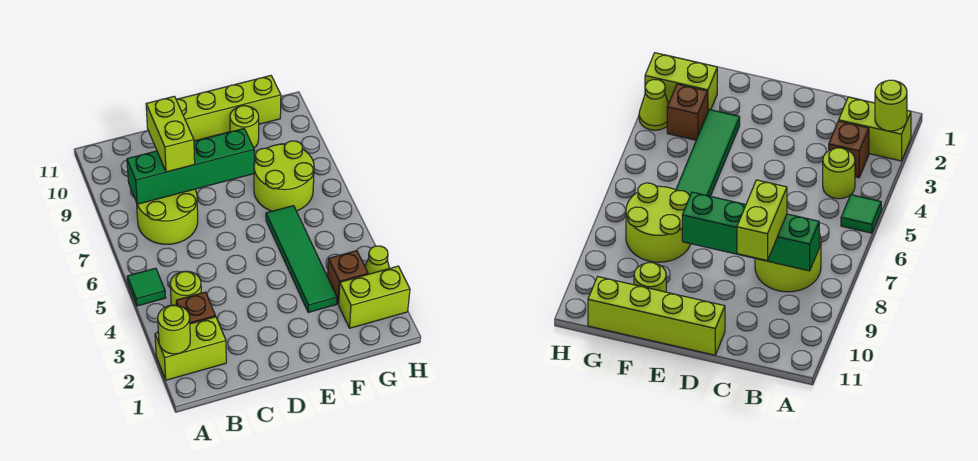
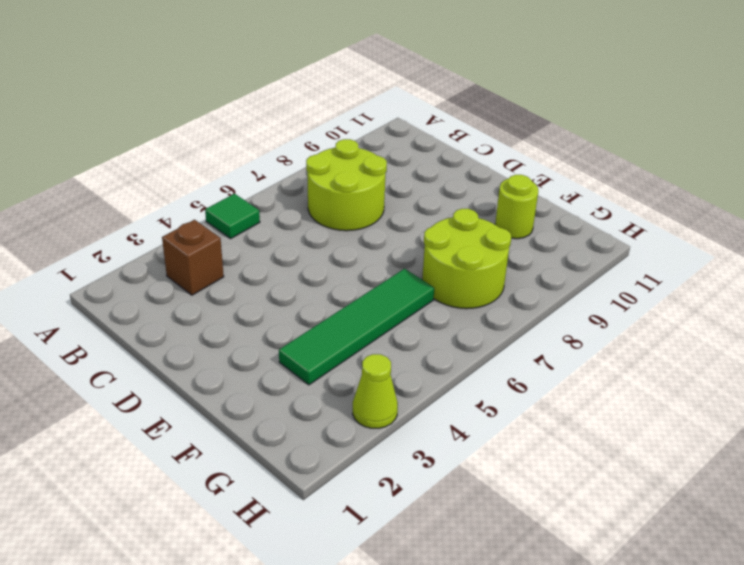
none -> lime 1x2 brick [155,317,226,380]
none -> lime 1x1 round brick [170,271,201,305]
none -> lime 1x4 brick [176,76,281,141]

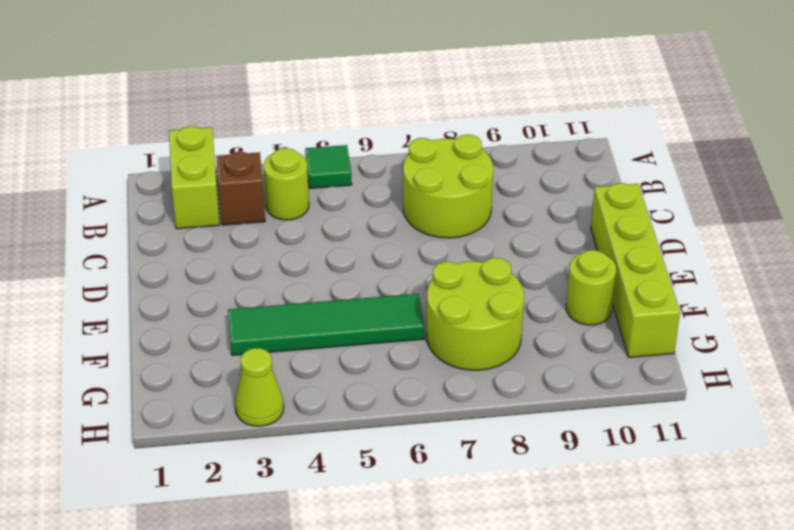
none -> lime 1x2 brick [339,266,410,328]
none -> brown 1x1 brick [328,251,368,304]
none -> lime 1x1 round brick [158,305,190,354]

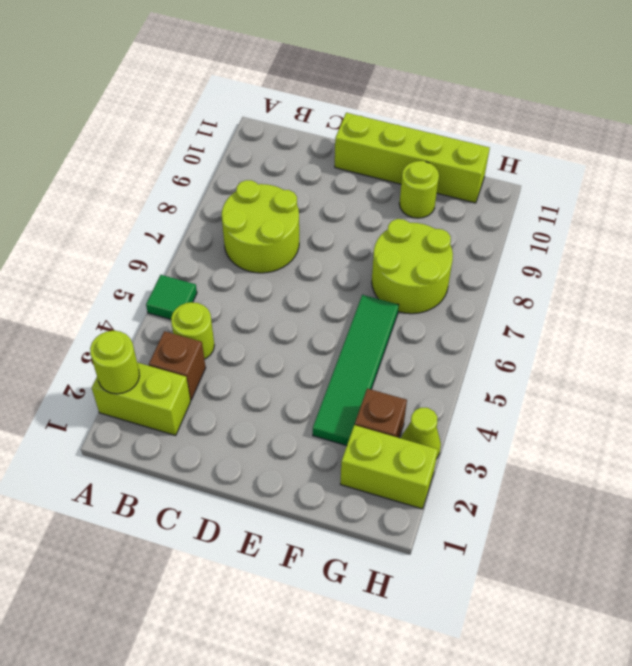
none -> green 1x4 brick [127,129,254,204]
none -> lime 1x2 brick [146,96,195,172]

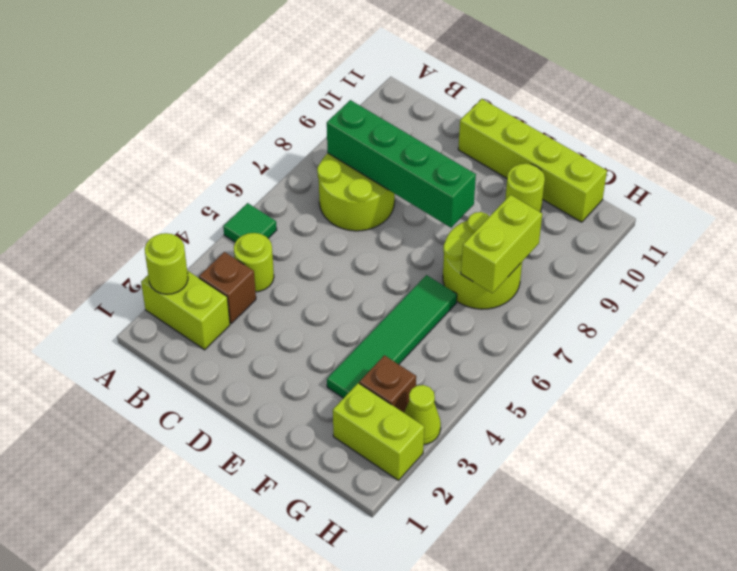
lime 1x2 brick [461,195,542,293] -> lime 1x2 brick moved to [146,96,195,172]

